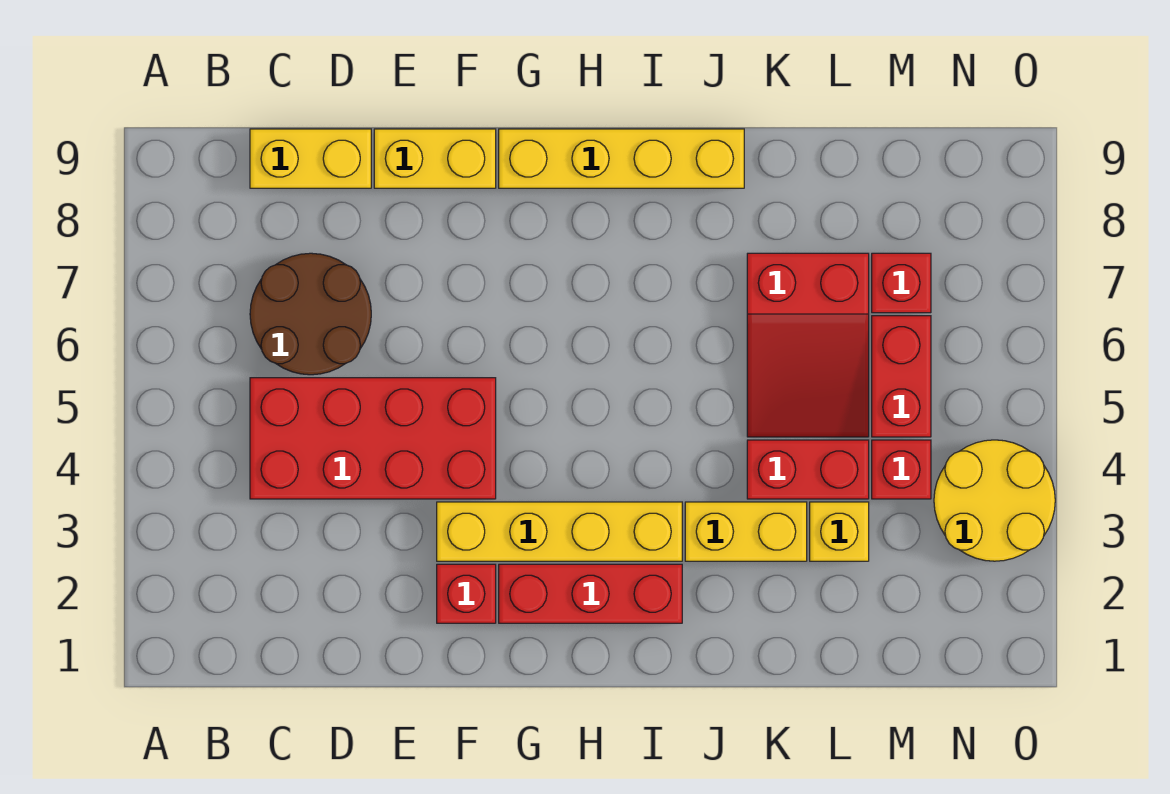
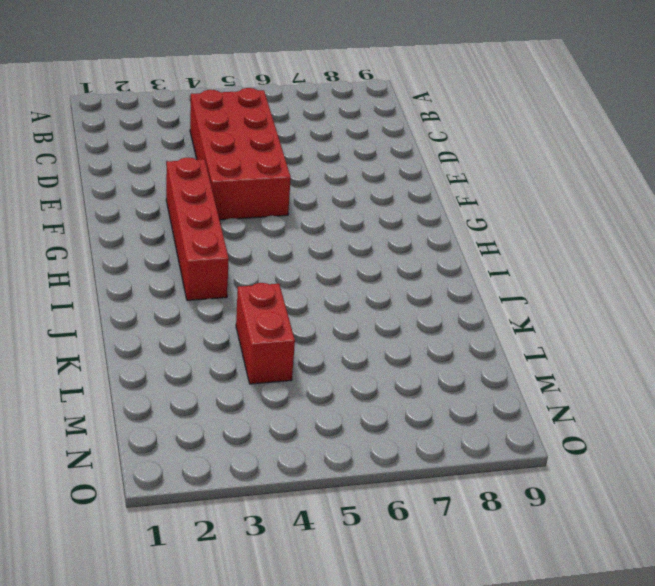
red 1x4 brick [166,158,229,300] -> yellow 1x4 brick [437,502,682,561]
none -> brown 2x2 round brick [250,253,371,375]
none -> yellow 1x2 brick [250,129,371,188]
none -> yellow 1x2 brick [374,129,496,188]

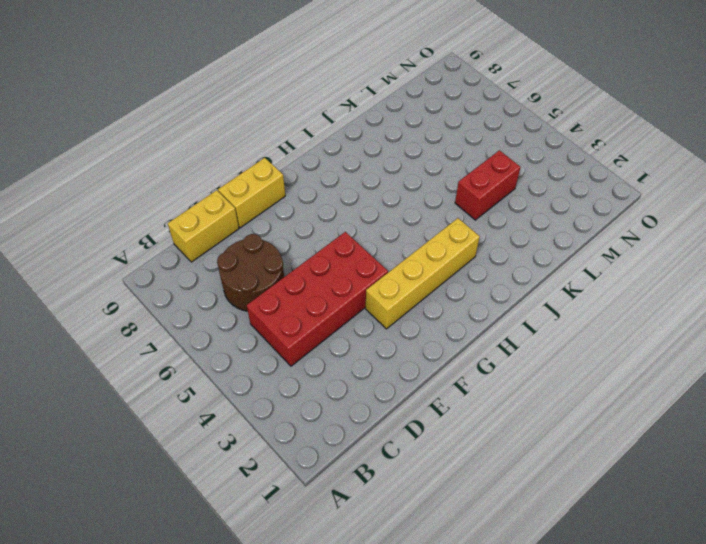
none -> red 1x1 brick [437,564,496,623]
none -> red 1x3 brick [499,564,682,623]
none -> yellow 1x4 brick [499,129,744,188]

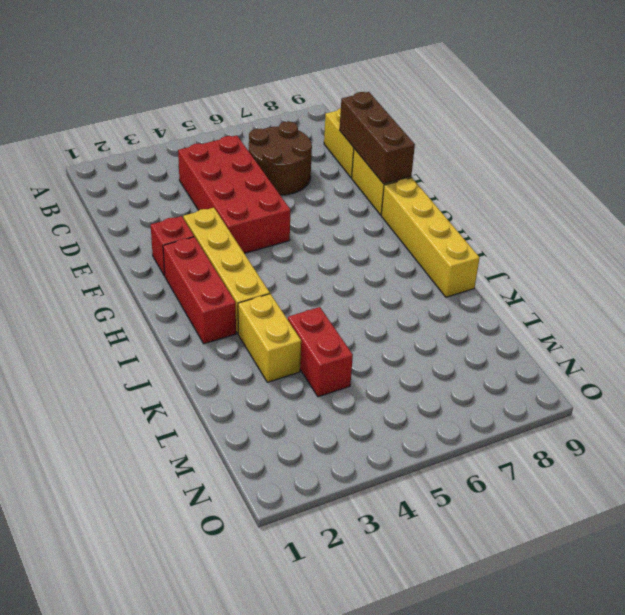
brown 1x3 brick [340,92,415,184] -> none
none -> red 2x3 slope [747,253,869,437]
none -> yellow 1x1 brick [810,502,869,561]
none -> red 1x1 brick [872,440,931,499]

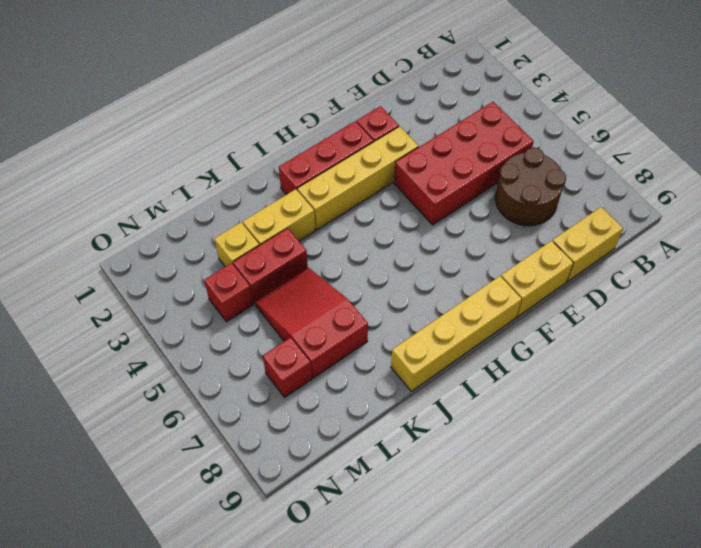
none -> red 1x2 brick [872,316,931,437]
none -> yellow 2x2 round brick [934,440,1055,561]

